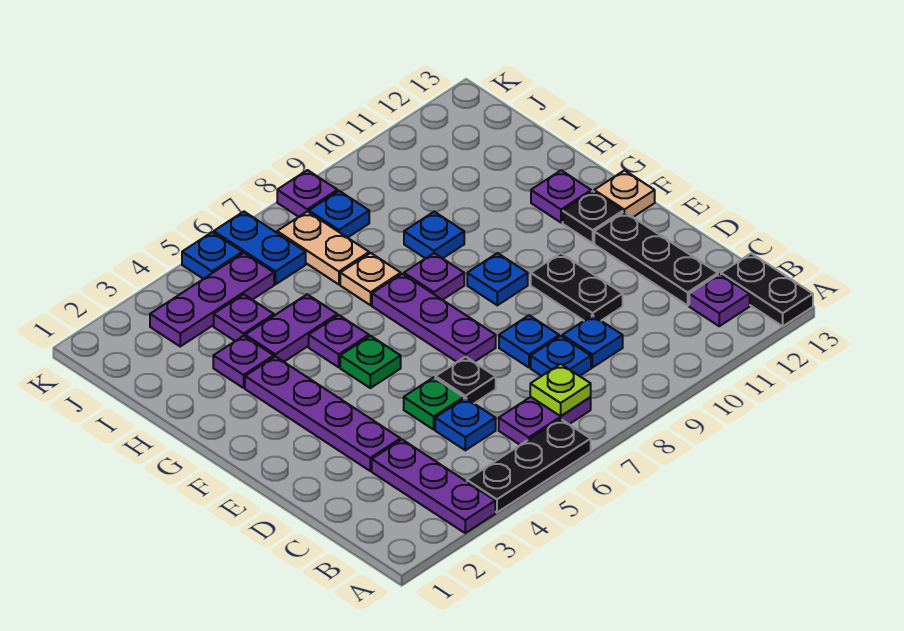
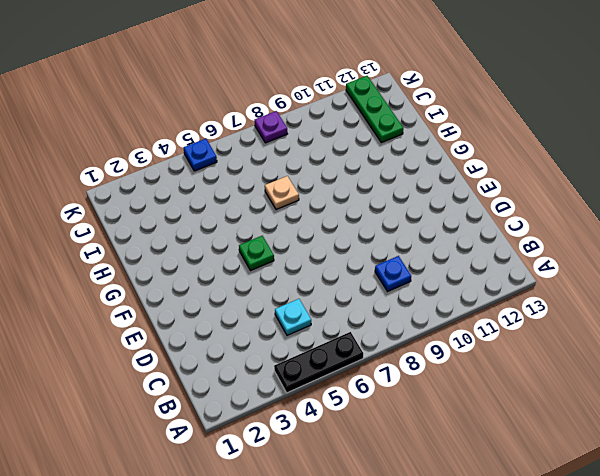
cyan 1x1 plate [275,299,311,335] -> blue 1x1 plate [435,398,496,450]
green 1x3 plate [346,76,403,143] -> none
none -> purple 1x3 plate [372,440,495,533]
none -> black 1x2 plate [721,253,813,326]
none -> purple 1x2 plate [499,397,591,445]
none -> purple 1x1 plate [689,274,750,326]

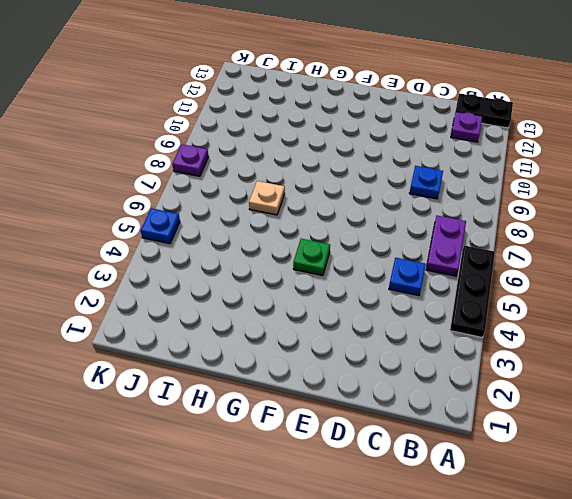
none -> purple 1x3 plate [372,440,495,533]
none -> blue 1x1 plate [531,336,591,376]
none -> black 1x3 plate [594,212,718,305]
none -> purple 1x4 plate [245,356,400,471]

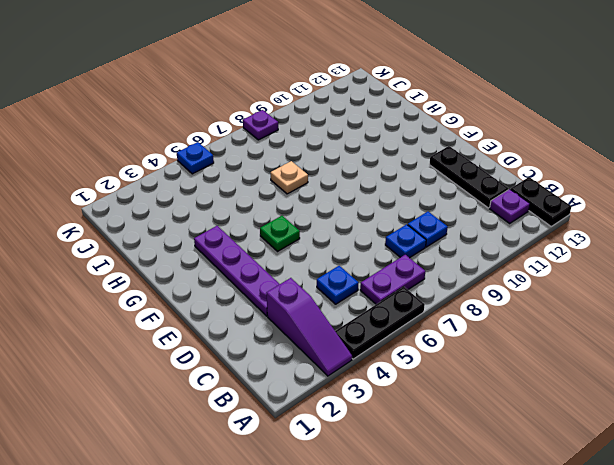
purple 1x3 slope [267,278,352,376] -> purple 1x3 plate [372,440,495,533]
none -> green 1x1 plate [404,377,464,429]
none -> black 1x1 plate [435,357,496,403]
none -> blue 1x1 plate [499,315,559,367]
none -> black 1x2 plate [531,253,623,321]

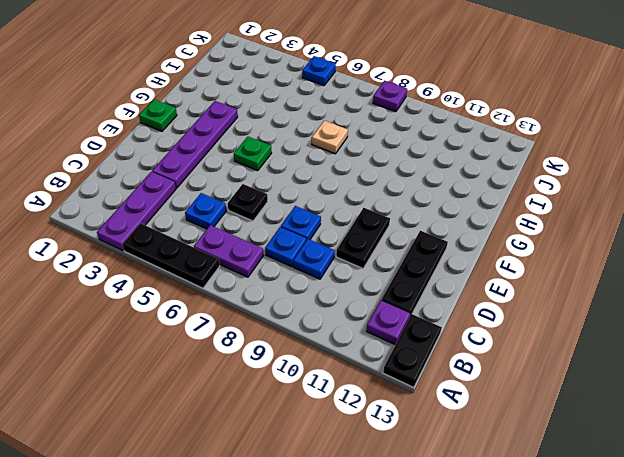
green 1x1 plate [139,99,177,131] -> green 1x1 plate moved to [404,377,464,429]
none -> purple 1x3 plate [372,274,496,362]
none -> blue 1x1 plate [467,253,528,305]
none -> black 1x1 plate [563,191,623,243]
none -> tan 1x1 plate [594,170,655,217]

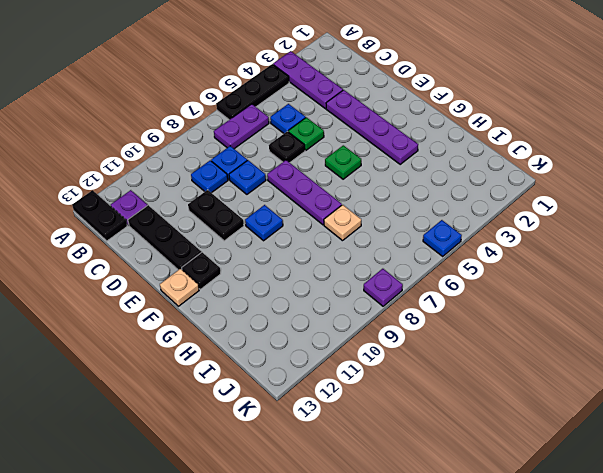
none -> purple 1x1 plate [309,315,369,367]
none -> purple 1x1 plate [404,253,464,300]
none -> purple 1x1 plate [531,170,591,222]
none -> purple 1x1 plate [213,336,274,388]

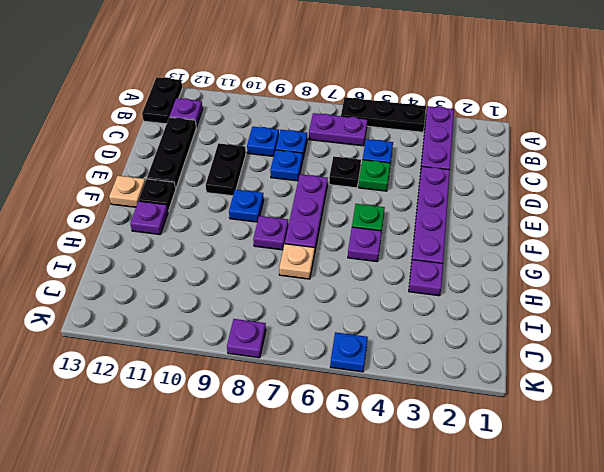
none -> purple 1x2 plate [245,294,337,362]
none -> blue 1x1 plate [404,212,464,258]
none -> purple 1x1 plate [214,294,274,341]
none -> tan 1x2 plate [277,211,369,284]

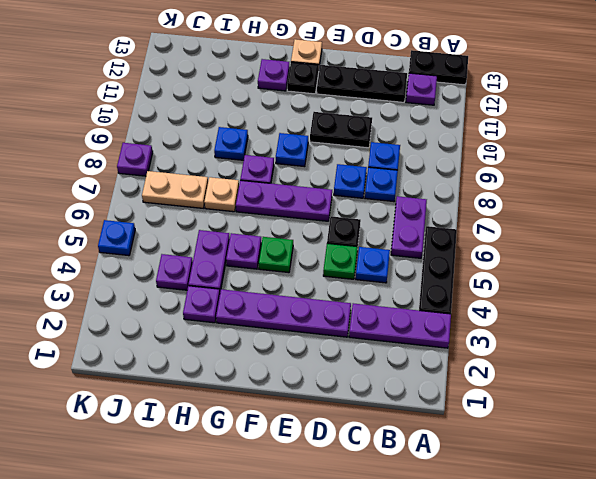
none -> purple 1x3 plate [150,253,274,346]
none -> blue 1x2 plate [214,212,306,284]
none -> blue 1x1 plate [309,191,369,238]
none -> lime 1x1 plate [530,364,591,416]

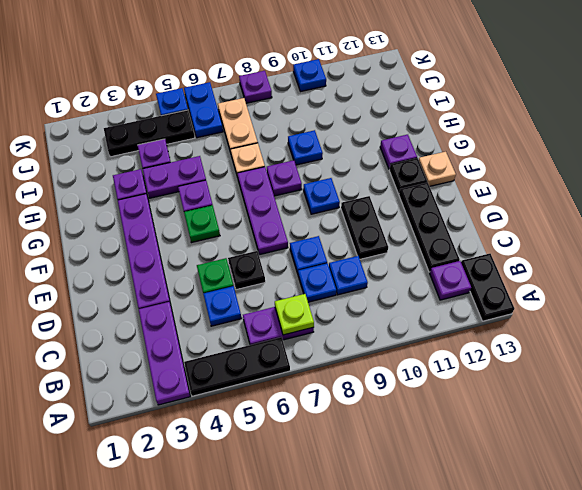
black 1x3 plate [104,110,195,157] -> purple 1x3 plate [150,253,274,346]
blue 1x1 plate [293,59,326,91] -> blue 1x1 plate moved to [309,191,369,238]

